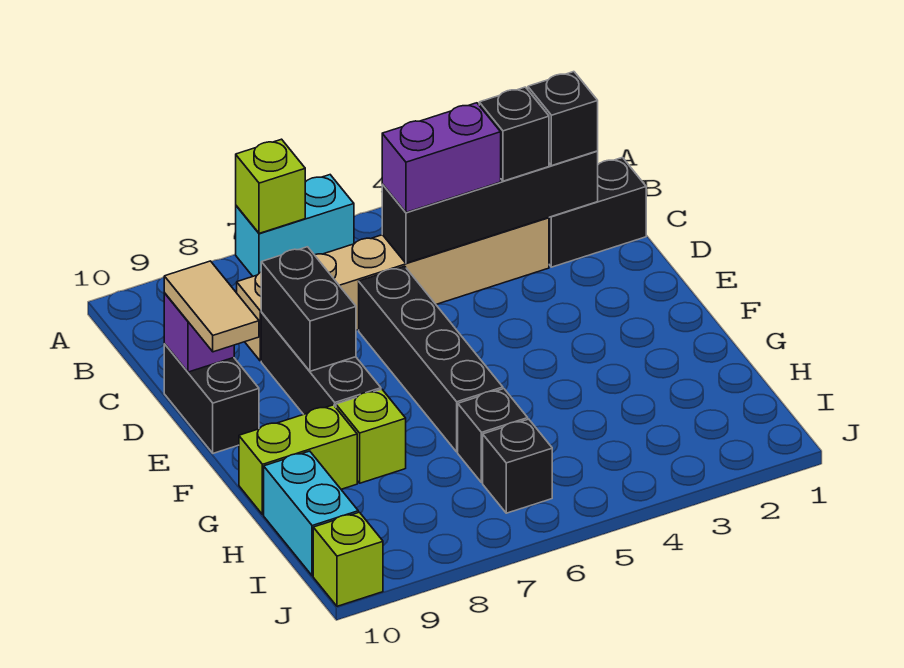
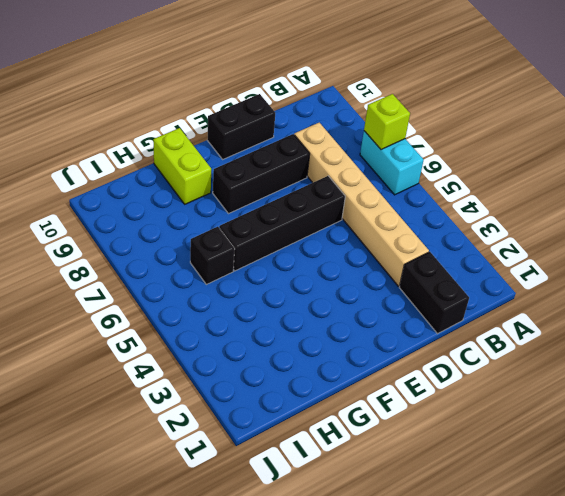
none -> lime 1x1 brick [336,389,406,483]
none -> cyan 1x2 brick [264,451,358,576]
none -> black 1x1 brick [483,419,552,513]

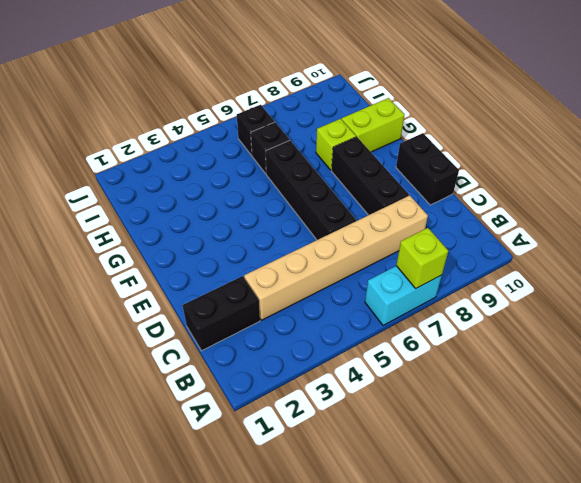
none -> cyan 1x2 brick [264,451,358,576]
none -> lime 1x1 brick [313,512,383,606]
none -> black 1x4 brick [382,151,598,263]

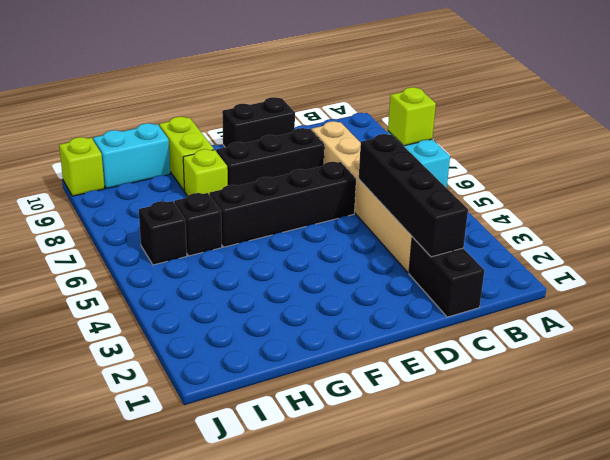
none -> black 1x2 brick [261,247,356,371]
none -> purple 1x1 brick [164,293,234,372]
none -> black 1x1 brick [528,72,598,166]

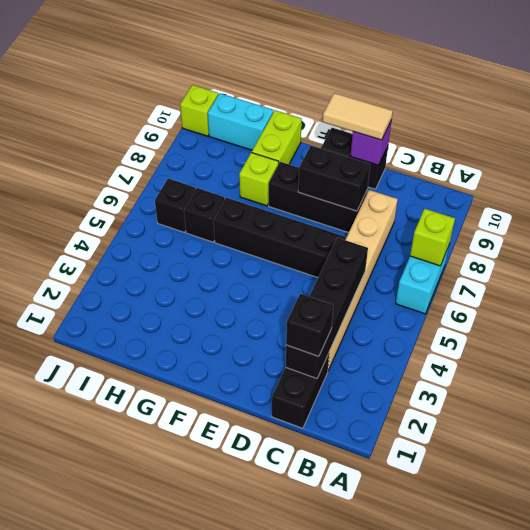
none -> black 1x1 brick [479,87,549,181]
none -> purple 1x2 brick [382,103,501,212]

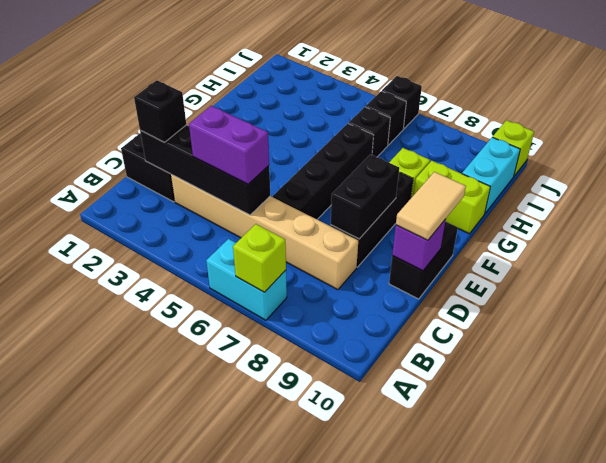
black 1x1 brick [382,76,422,129] -> black 1x1 brick moved to [479,87,549,181]

